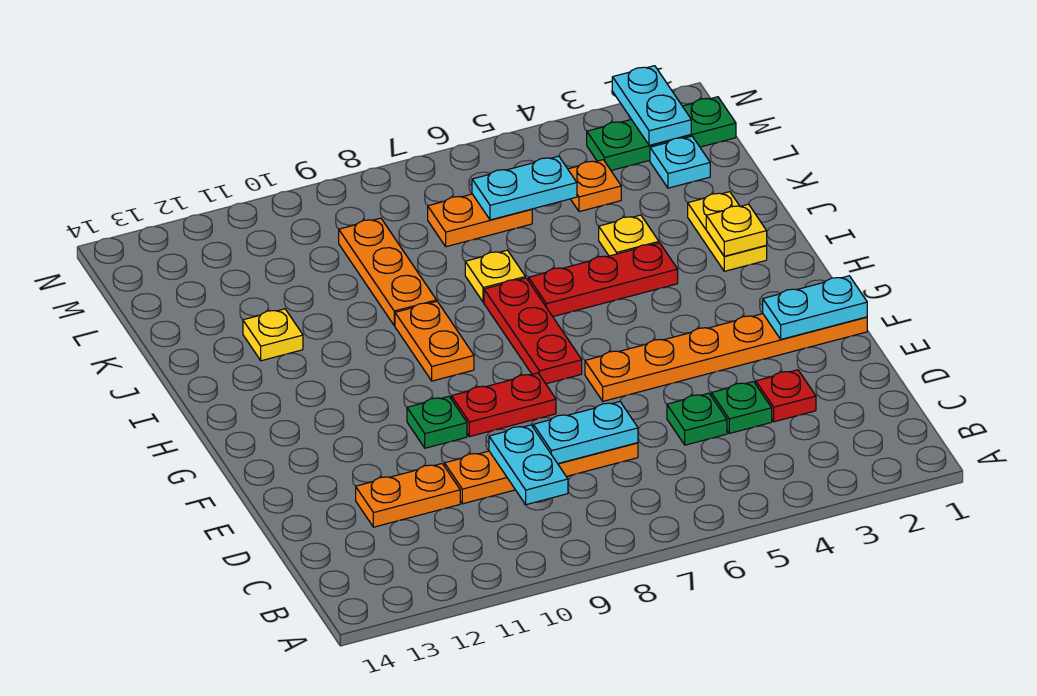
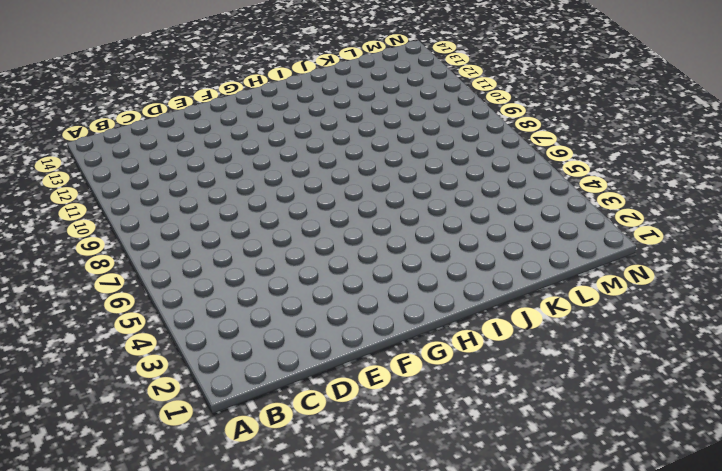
none -> red 1x1 plate [756,370,816,422]
none -> green 1x1 plate [711,382,772,433]
none -> green 1x1 plate [667,393,727,445]

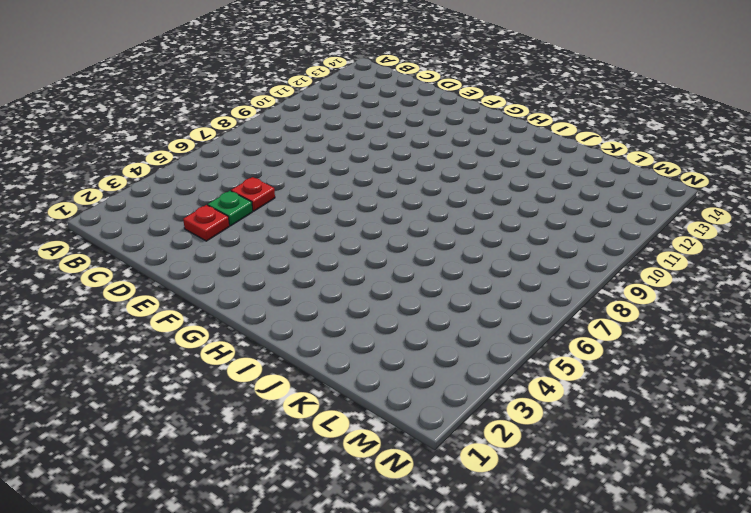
red 1x1 plate [231,177,275,211] -> green 1x1 plate [667,393,727,445]
none -> orange 1x4 plate [445,443,638,504]
none -> orange 1x2 plate [356,464,460,527]
none -> orange 1x6 plate [585,314,867,401]

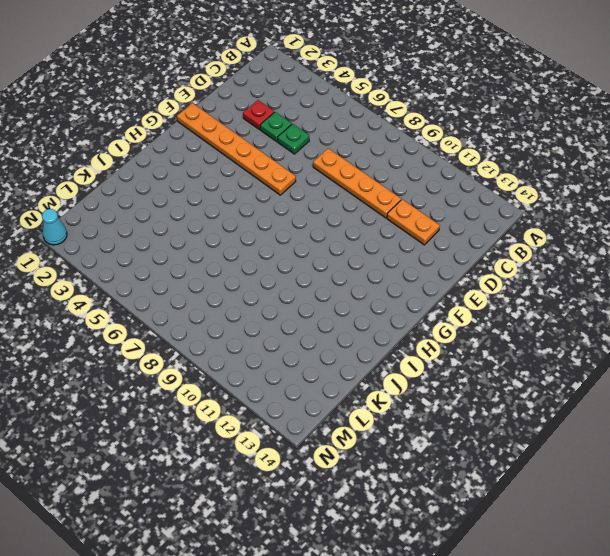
cyan 1x1 cone [42,209,67,245] -> none
none -> red 1x2 plate [451,373,556,437]
none -> green 1x1 plate [407,396,467,448]
none -> red 1x3 plate [484,278,582,384]

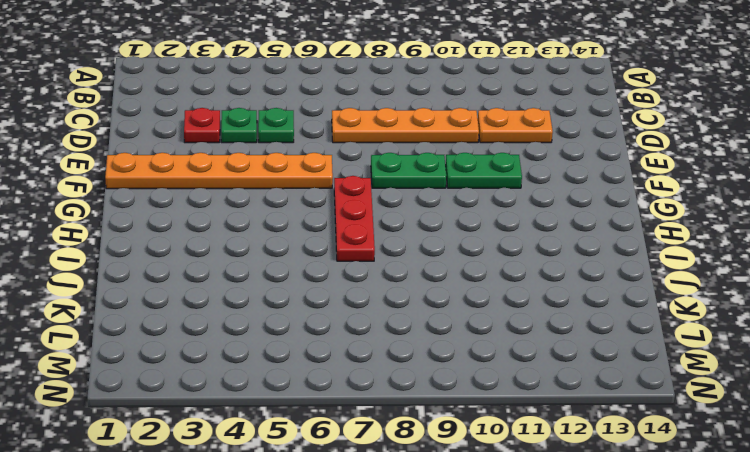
green 1x2 plate [371,153,446,188] -> red 1x2 plate [451,373,556,437]
green 1x2 plate [445,153,522,188] -> green 1x1 plate [407,396,467,448]
none -> orange 1x2 plate [395,302,474,381]
none -> yellow 1x2 plate [688,192,767,271]
none -> red 1x3 plate [529,243,678,316]

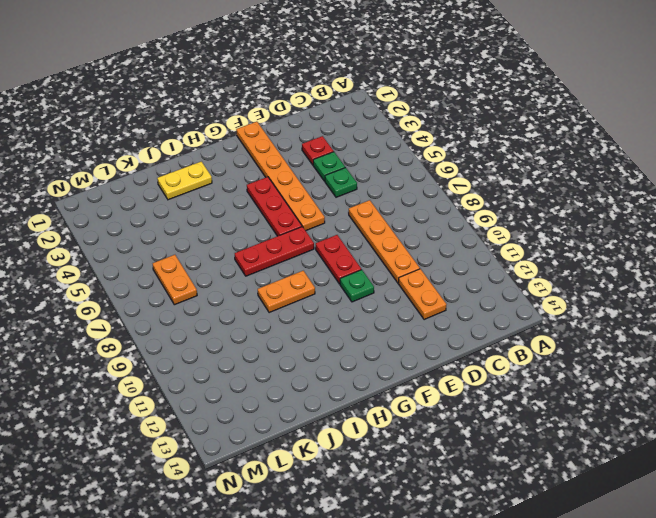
red 1x3 plate [247,177,302,236] -> red 1x3 plate moved to [529,243,678,316]
none -> yellow 1x1 plate [599,215,659,256]
none -> yellow 1x1 plate [465,250,525,302]
none -> orange 1x3 plate [339,218,437,326]

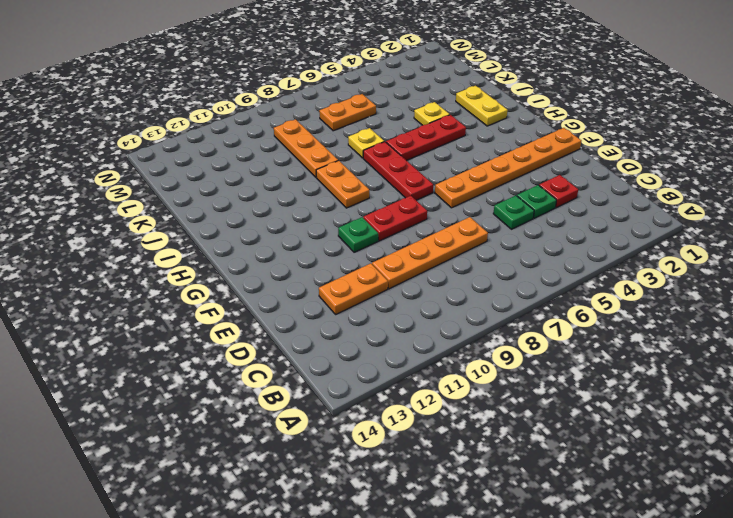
none -> yellow 1x1 plate [243,309,303,361]
none -> cyan 1x1 plate [650,136,710,188]
none -> orange 1x1 plate [568,160,621,212]

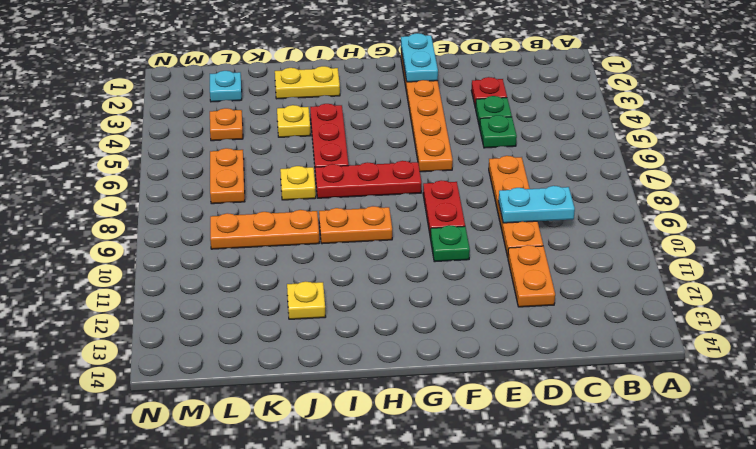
none -> green 1x3 plate [587,97,736,170]
none -> cyan 1x2 plate [533,402,638,464]
none -> yellow 1x1 plate [706,204,767,256]

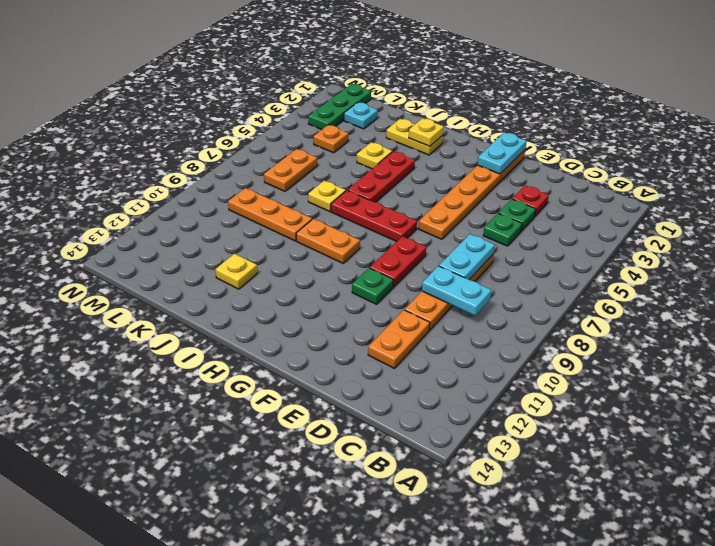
none -> cyan 1x2 plate [472,156,577,220]
none -> cyan 1x2 plate [612,66,691,145]

